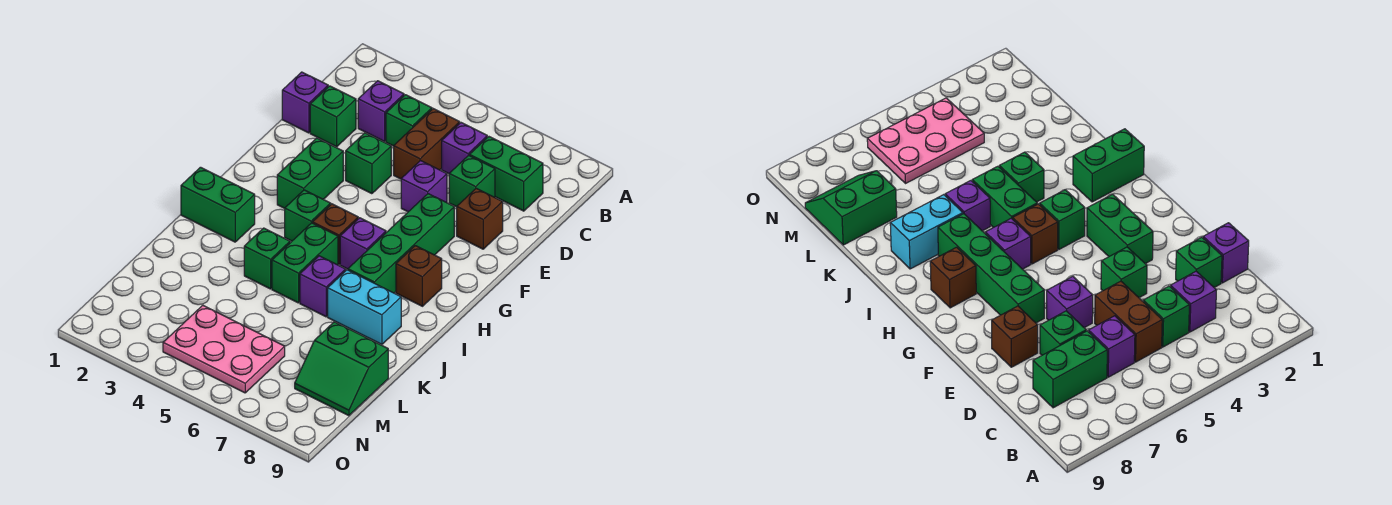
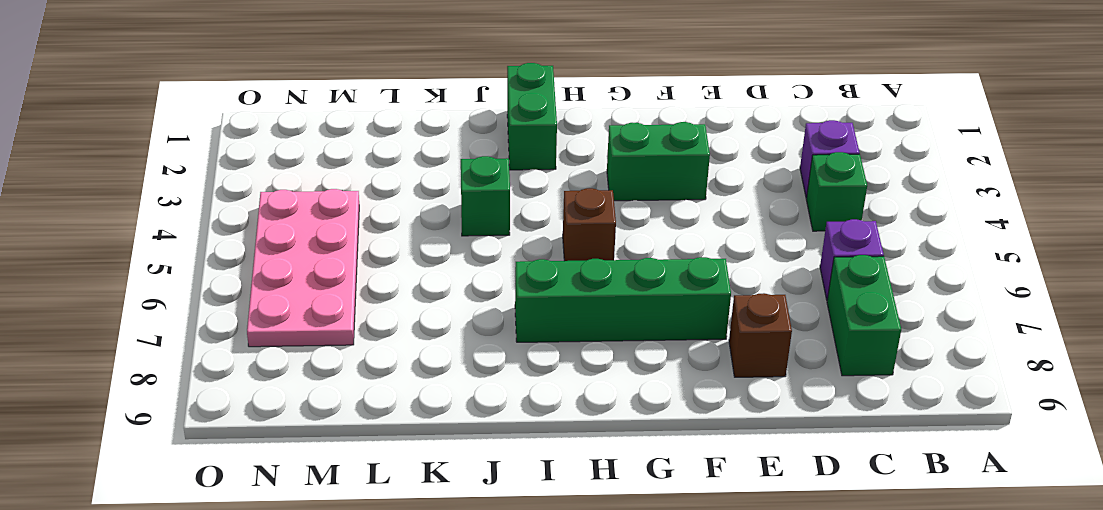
pink 2x4 plate [247,189,359,347] -> pink 2x3 plate [163,305,285,393]
none -> brown 1x2 brick [394,109,460,179]
none -> purple 1x1 brick [282,72,328,133]
none -> green 1x1 brick [310,86,356,147]

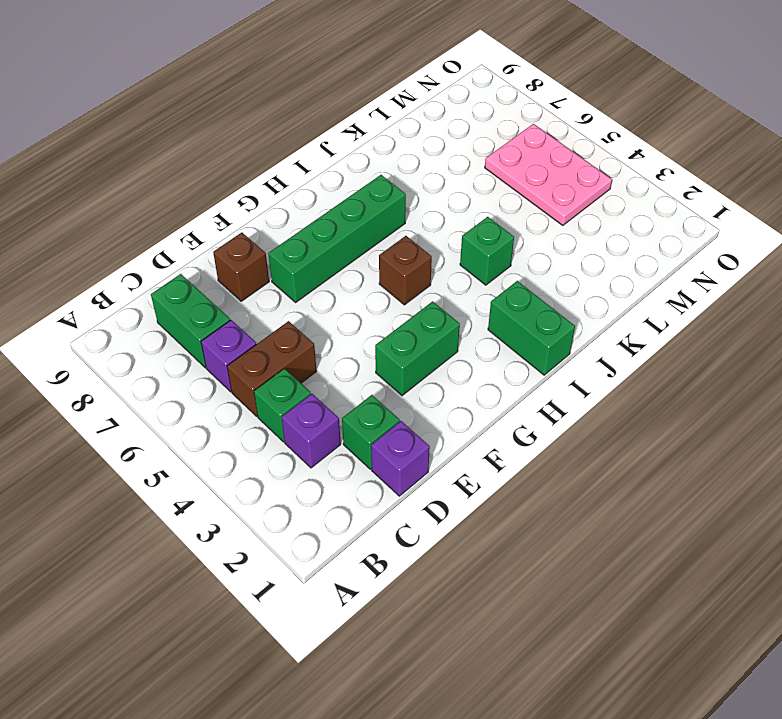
none -> green 1x1 brick [449,155,495,207]
none -> green 1x1 brick [346,133,391,194]
none -> purple 1x1 brick [401,161,447,212]

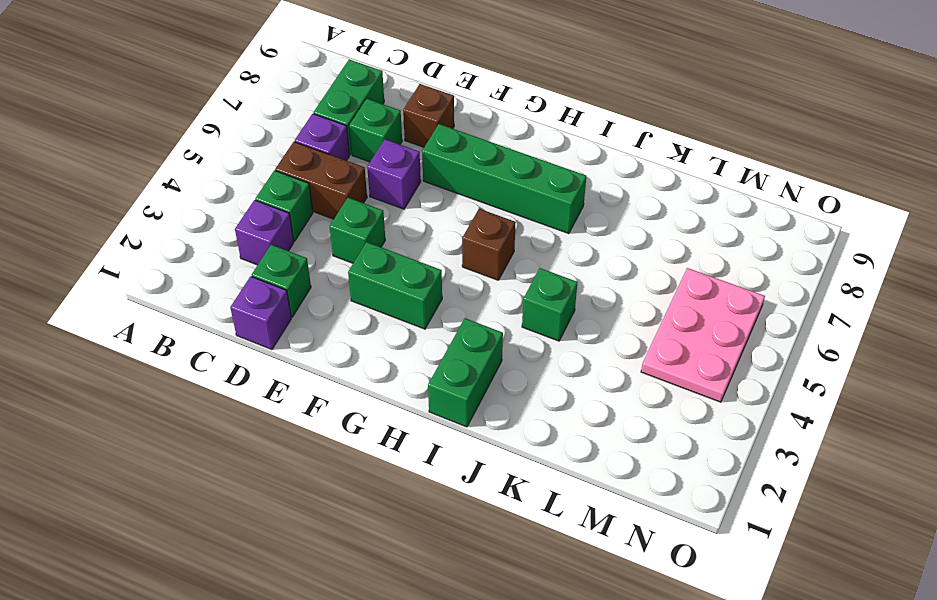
none -> green 1x1 brick [285,190,331,241]
none -> purple 1x1 brick [340,218,386,269]
none -> brown 1x1 brick [396,246,442,306]

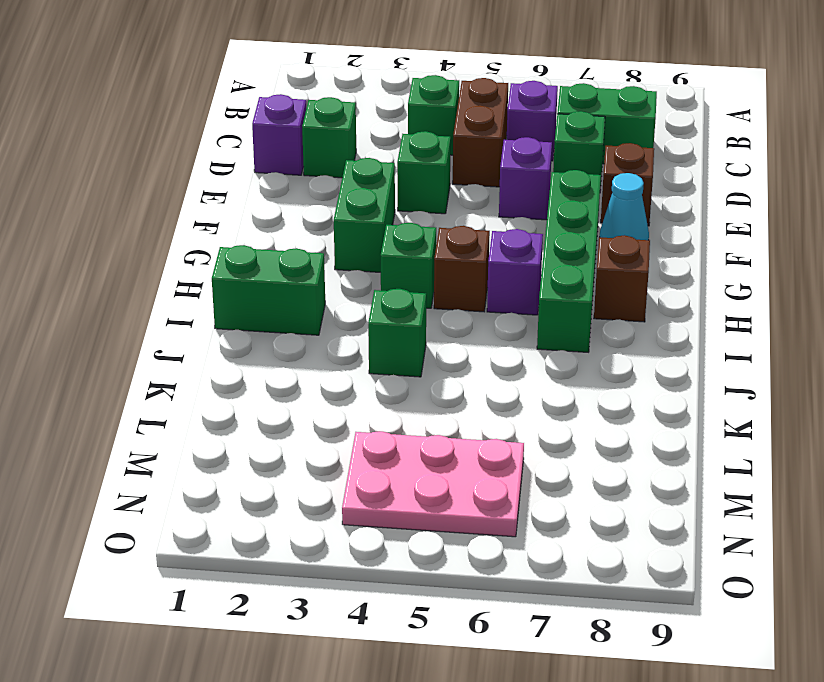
cyan 1x1 cone [600,173,649,240] -> none
none -> purple 1x1 brick [358,81,404,142]
none -> green 1x2 brick [272,223,338,303]
none -> purple 1x1 brick [300,256,346,317]

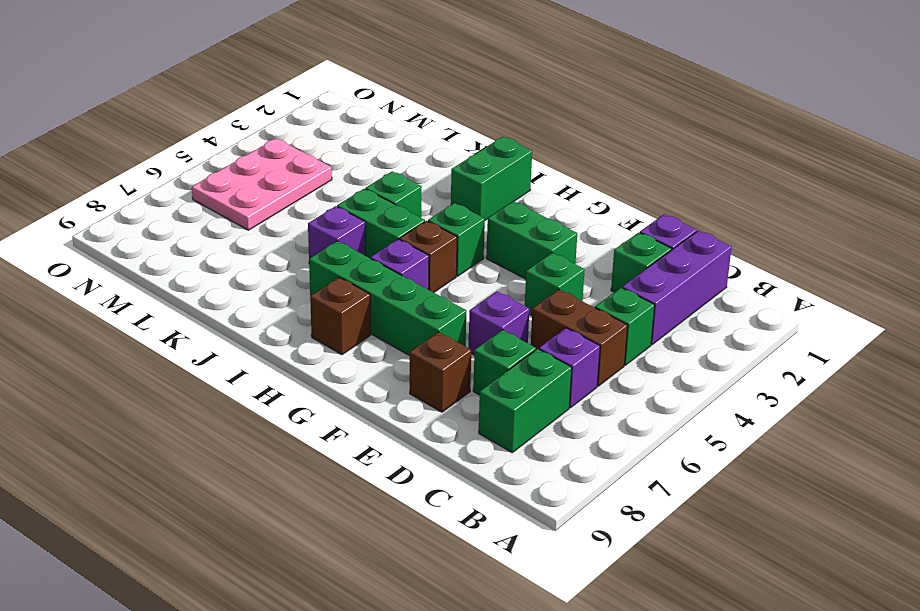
purple 1x3 brick [622,231,731,345] -> purple 1x1 brick [358,81,404,142]
none -> cyan 1x2 brick [328,270,401,344]
none -> green 2x2 slope [295,322,388,416]

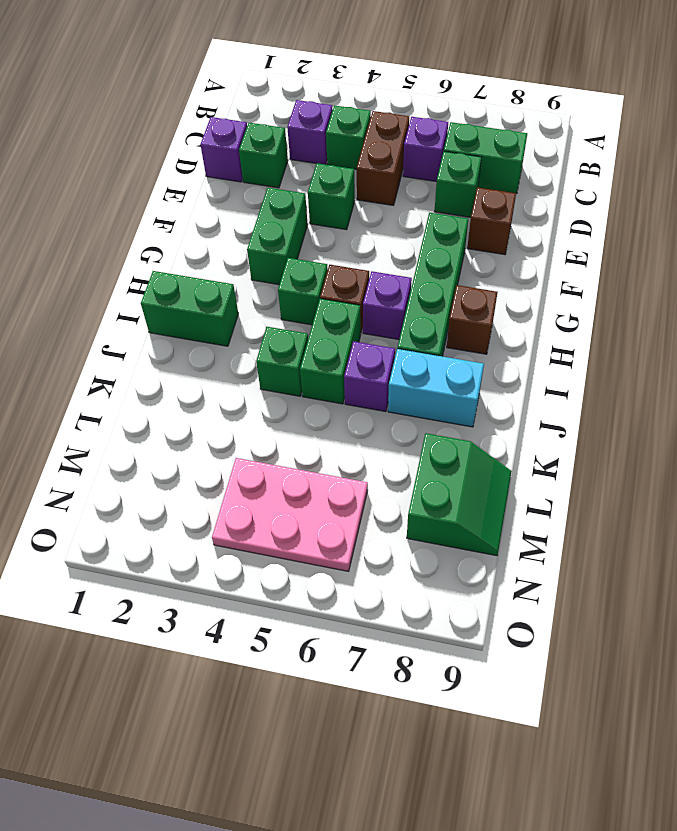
green 2x2 slope [407,433,512,556] -> green 2x2 slope turned to [295,322,388,416]
none -> purple 1x1 brick [401,161,447,212]

